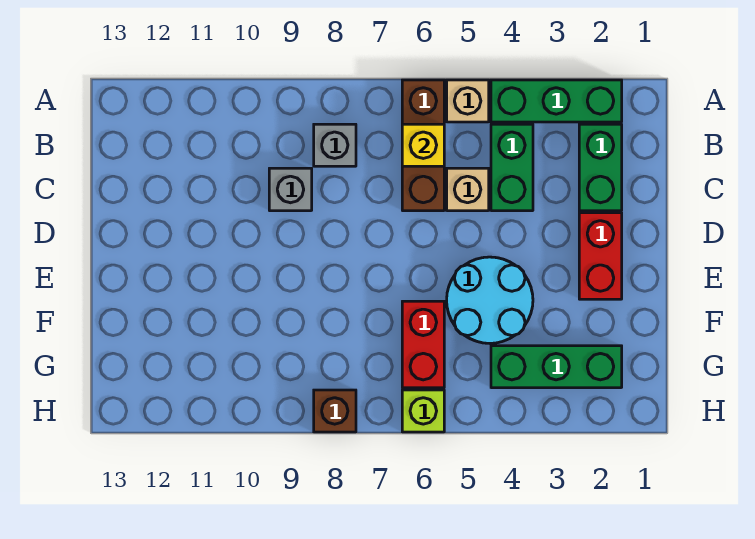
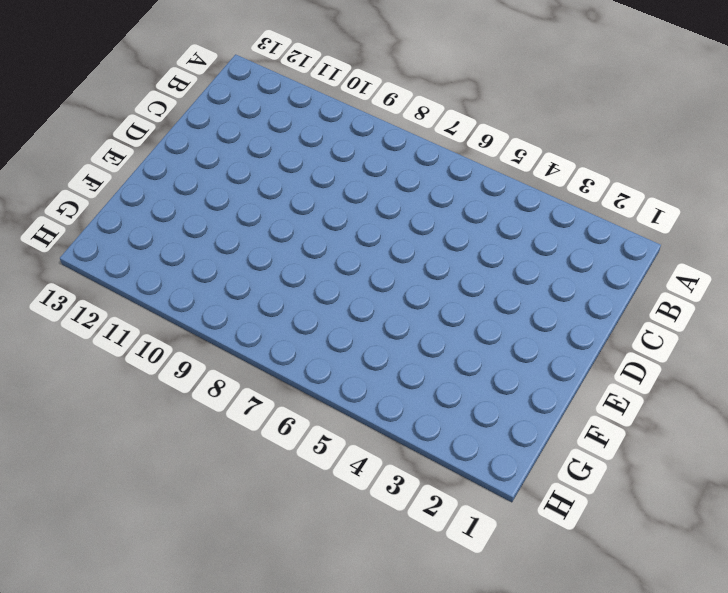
none -> green 1x3 brick [491,80,622,122]
none -> tan 1x1 brick [447,80,489,122]
none -> brown 1x3 brick [402,80,444,211]

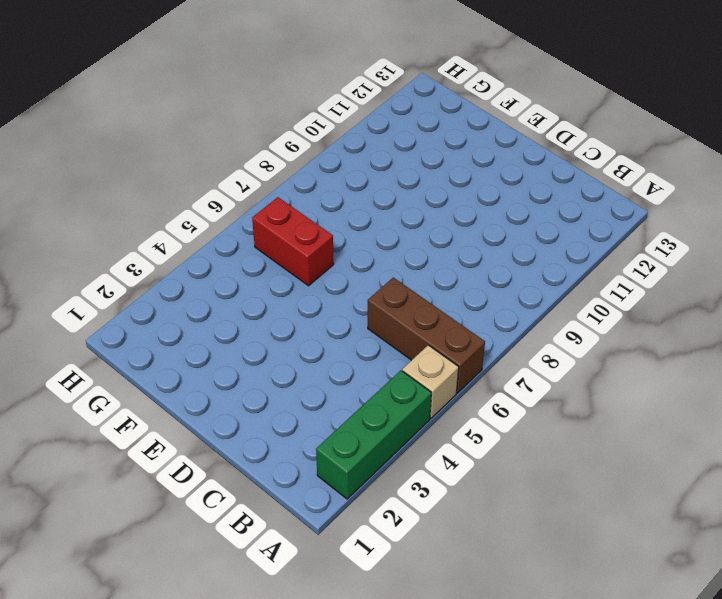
none -> green 1x2 brick [579,124,622,211]
none -> green 1x2 brick [491,124,533,211]
none -> grey 1x1 brick [314,124,356,166]

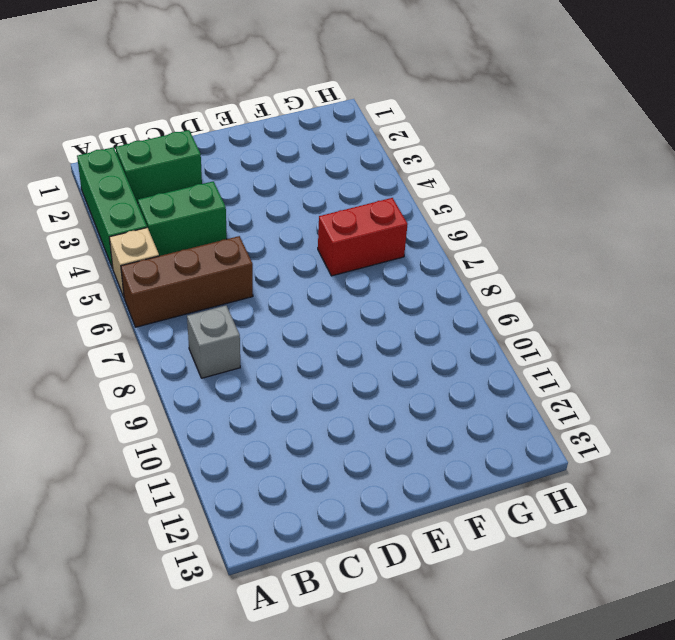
none -> tan 1x1 brick [447,168,489,211]
none -> grey 1x1 brick [269,168,312,211]
none -> red 1x2 brick [579,213,622,299]

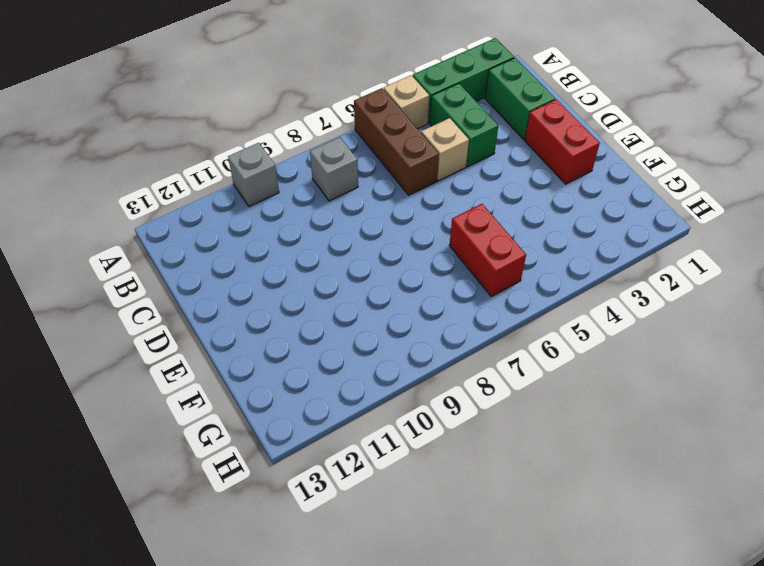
grey 1x1 brick [228,143,279,206] -> grey 1x1 brick moved to [269,168,312,211]
none -> cyan 2x2 round brick [447,257,533,343]
none -> green 1x3 brick [491,346,622,388]
none -> lime 1x1 brick [402,390,444,432]

